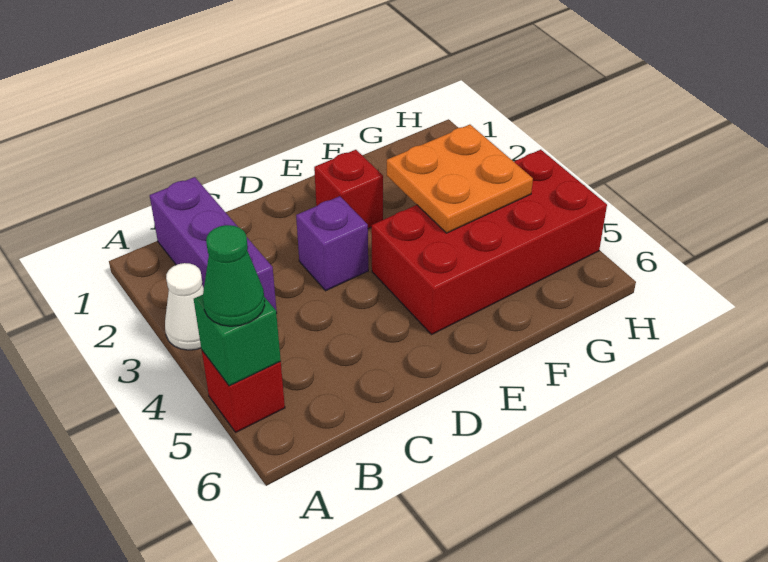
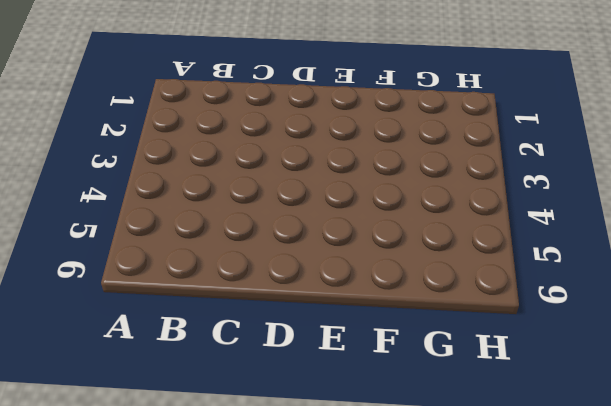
none -> white 1x1 cone [165,263,204,350]
none -> red 1x1 brick [202,351,285,432]

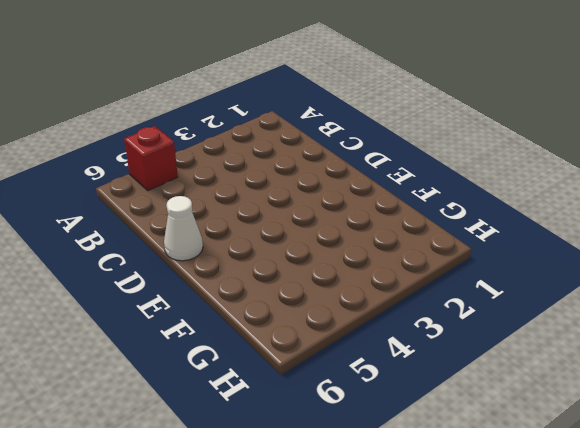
white 1x1 cone [164,196,203,261] -> white 1x1 cone moved to [165,263,204,350]
none -> purple 1x3 brick [150,177,277,313]
none -> purple 1x1 brick [296,196,368,291]

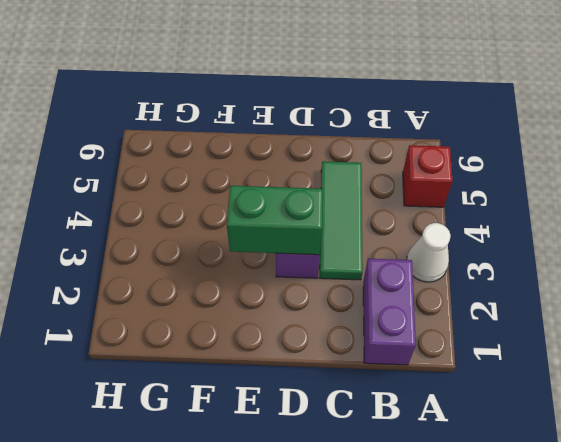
purple 1x2 brick [363,258,416,365] -> purple 1x3 brick [150,177,277,313]
green 1x3 tile [320,161,363,280] -> none
green 1x2 brick [227,186,323,255] -> none
none -> red 1x1 brick [314,150,383,228]
none -> red 2x4 brick [371,150,607,334]

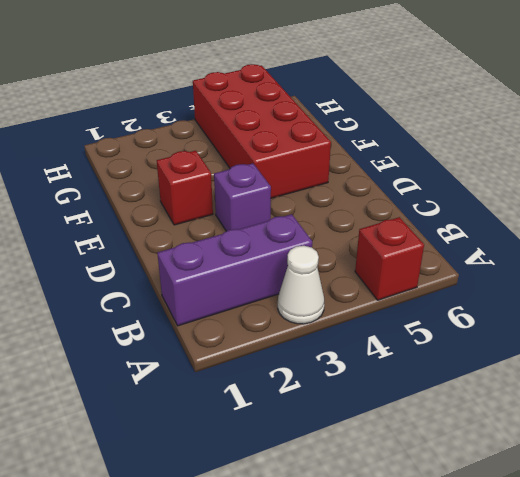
none -> green 1x1 brick [194,295,281,386]
none -> orange 2x2 plate [387,125,533,233]

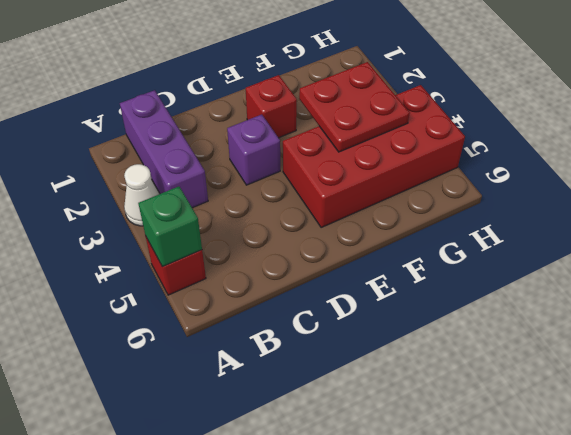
red 2x2 plate [299,62,410,152] -> orange 2x2 plate [387,125,533,233]
none -> green 1x1 cone [203,225,265,326]

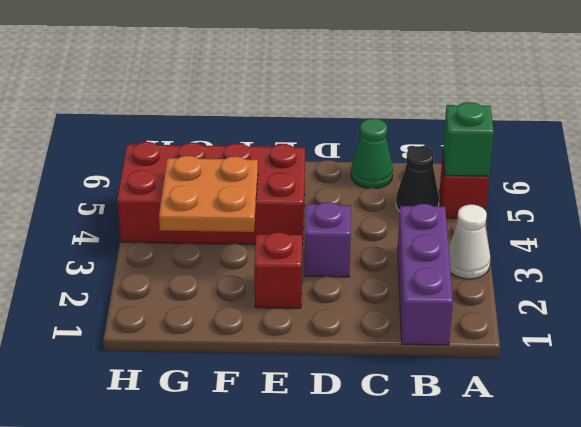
black 1x1 cone [396,146,439,211] -> none
green 1x1 cone [351,119,393,188] -> green 1x1 cone moved to [203,225,265,326]

